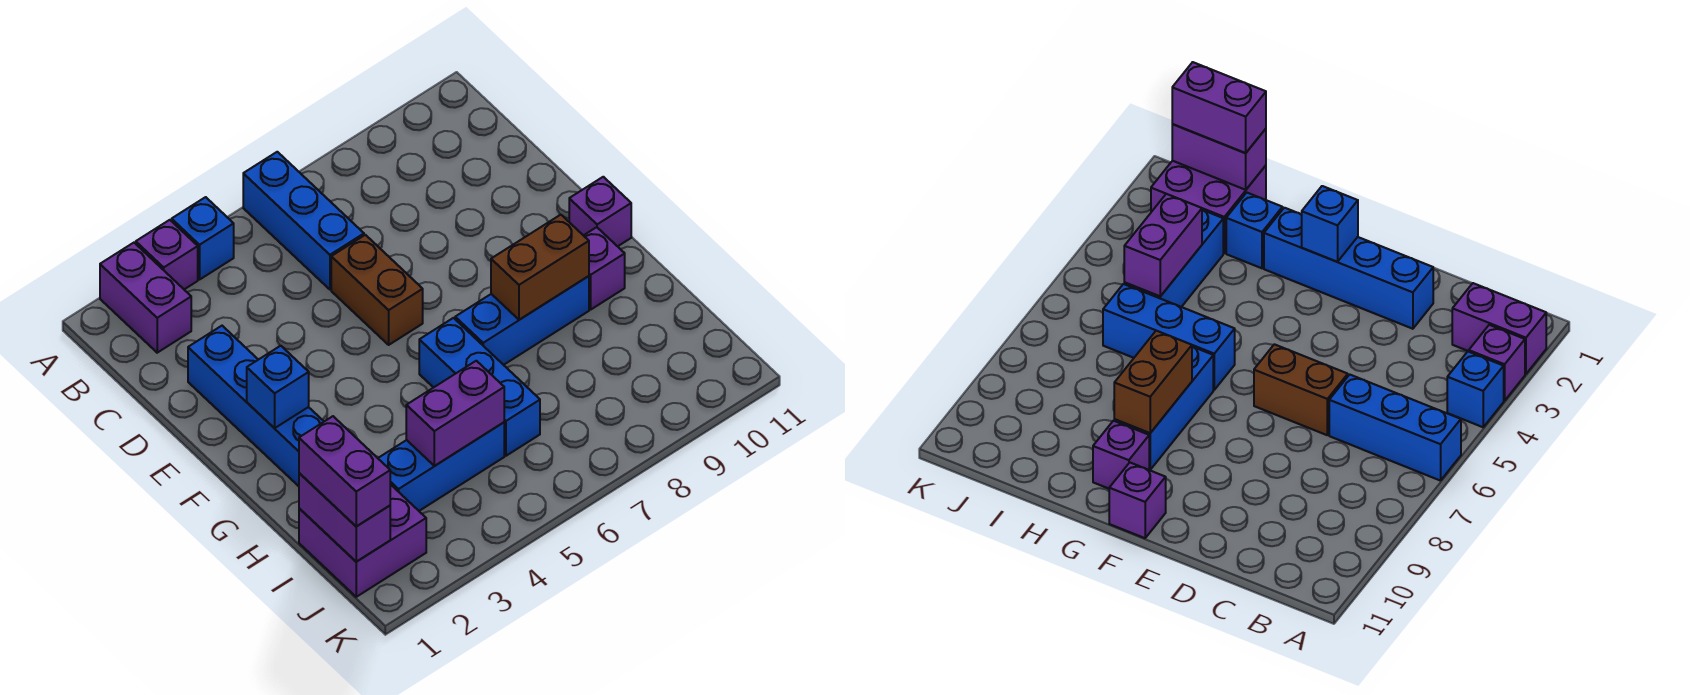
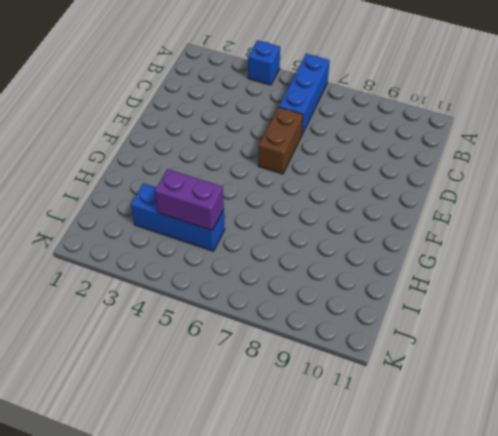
none -> purple 1x2 brick [100,243,191,353]
none -> purple 1x1 brick [136,220,198,289]
none -> blue 1x4 brick [188,326,324,486]

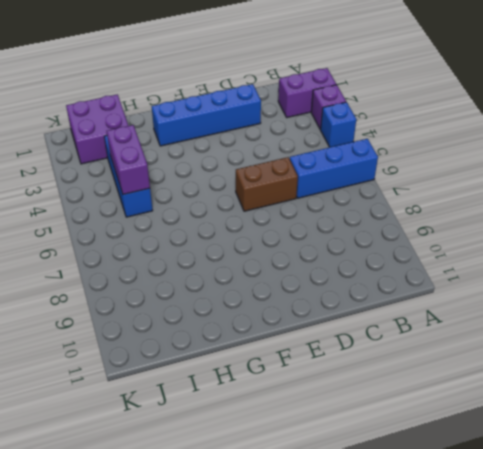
none -> purple 1x1 brick [569,177,631,246]
none -> blue 1x3 brick [419,318,540,456]
none -> blue 1x3 brick [455,276,589,365]

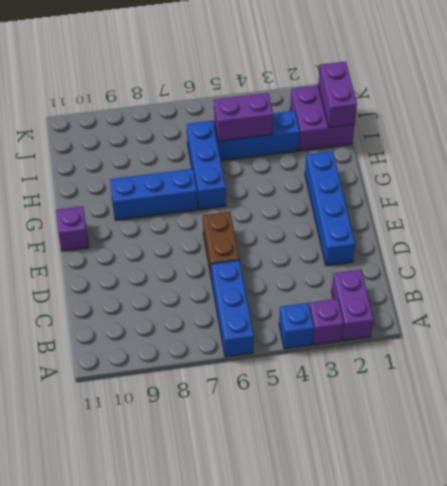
none -> purple 1x1 brick [583,227,625,309]
none -> blue 1x1 brick [1226,193,1282,268]
none -> blue 1x1 brick [247,346,309,428]

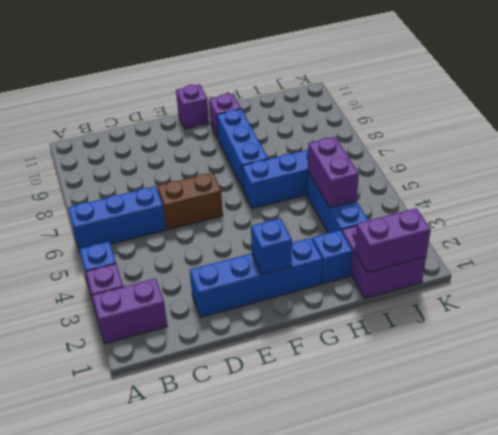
none -> brown 1x2 brick [491,215,589,320]
none -> purple 1x2 brick [299,416,390,526]

